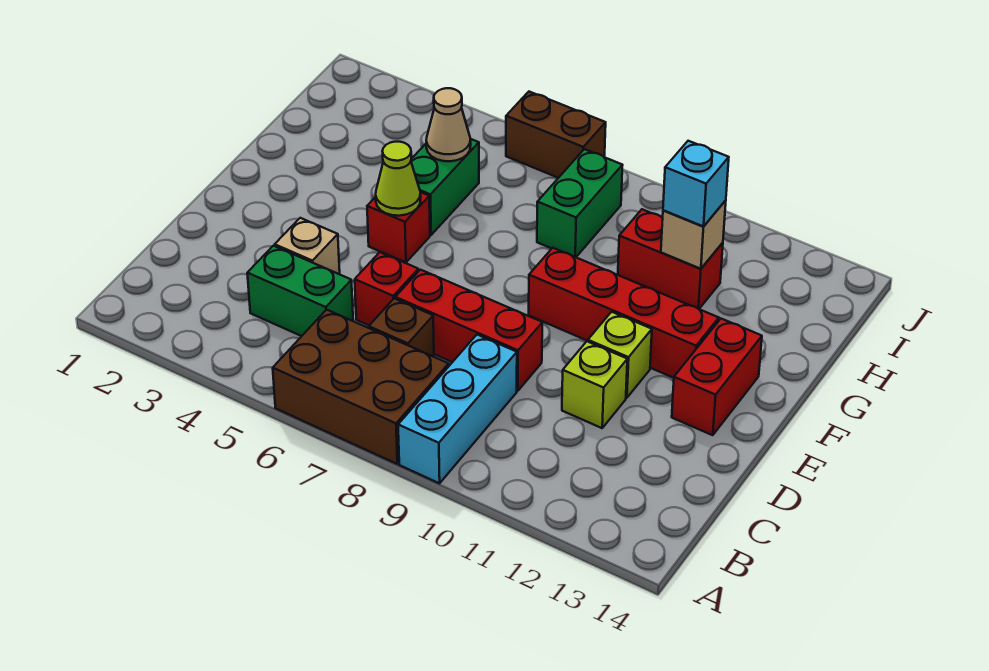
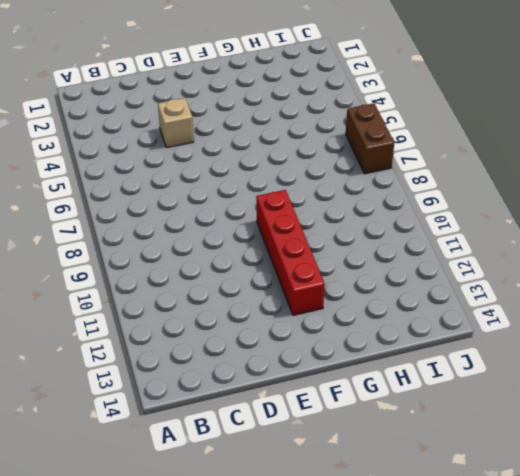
none -> brown 2x3 brick [273,310,449,464]
none -> cyan 1x3 brick [398,335,517,483]
none -> green 1x2 brick [247,246,353,336]

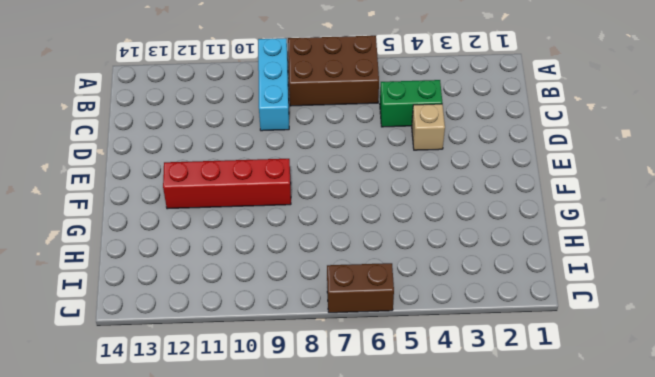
none -> brown 1x1 brick [369,298,434,357]
none -> red 1x1 brick [355,252,418,325]
none -> red 1x3 brick [395,270,542,391]

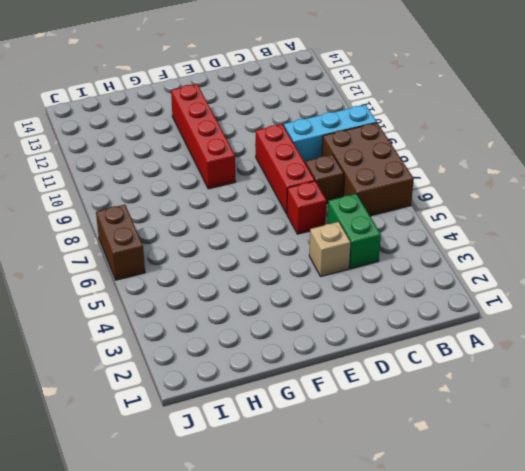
none -> lime 1x1 brick [562,341,627,428]
none -> lime 1x1 brick [588,312,652,398]
none -> red 1x2 brick [672,319,762,435]

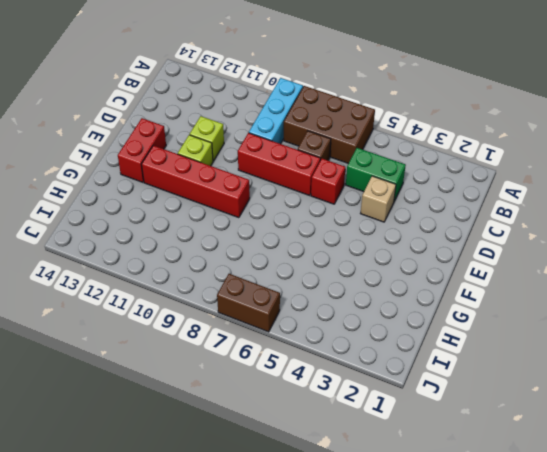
none -> red 1x1 brick [367,192,430,262]
none -> green 1x2 brick [411,139,479,235]
none -> green 1x2 brick [537,149,623,257]

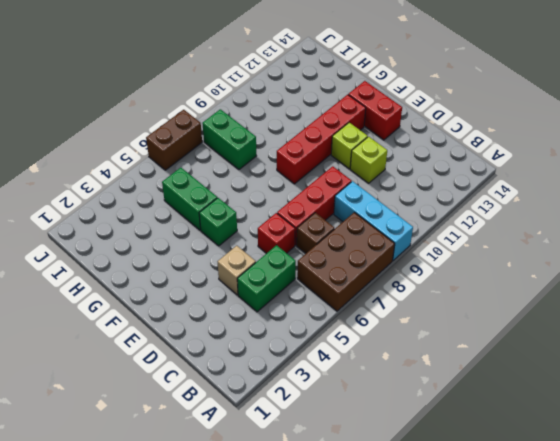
green 1x1 brick [199,198,237,246] -> red 1x1 brick [367,192,430,262]
none -> red 1x2 brick [618,209,723,309]
none -> lime 1x1 cone [376,142,421,216]
none -> tan 1x1 cone [426,88,471,161]

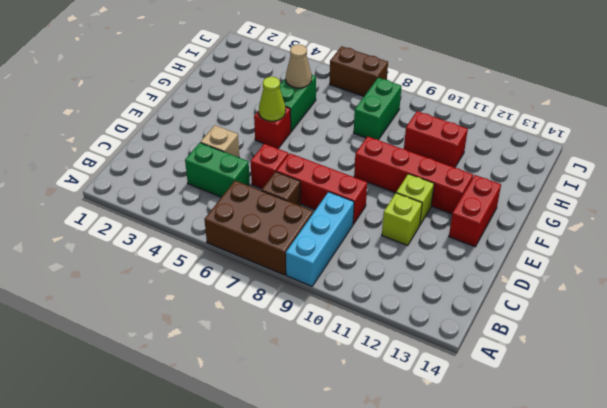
none -> tan 1x1 brick [661,200,726,269]
none -> cyan 1x1 brick [663,141,729,227]

